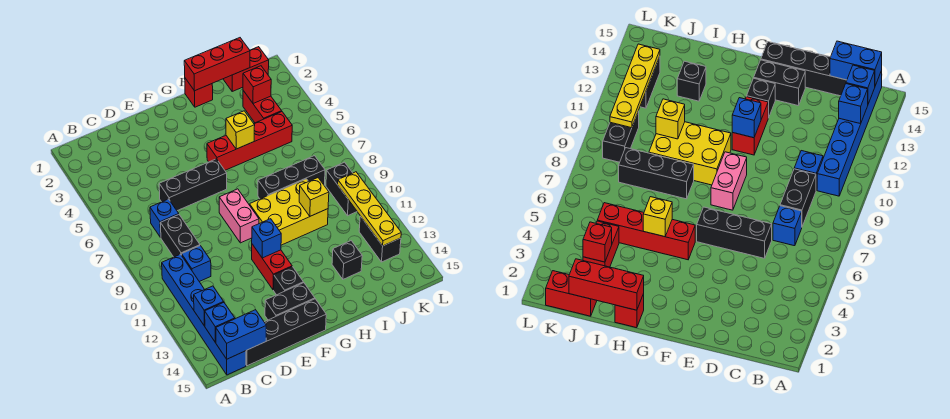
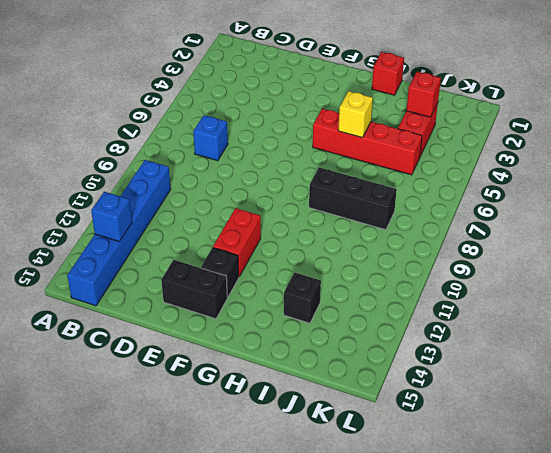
none -> black 1x2 brick [160,215,200,257]
none -> blue 1x1 brick [182,246,211,282]
none -> black 1x4 brick [246,299,326,366]

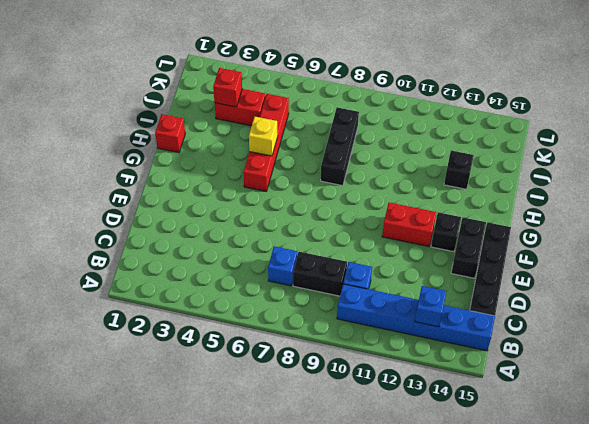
none -> black 1x3 brick [159,159,227,211]
none -> pink 1x2 brick [219,189,259,243]
none -> yellow 2x3 brick [250,179,328,245]

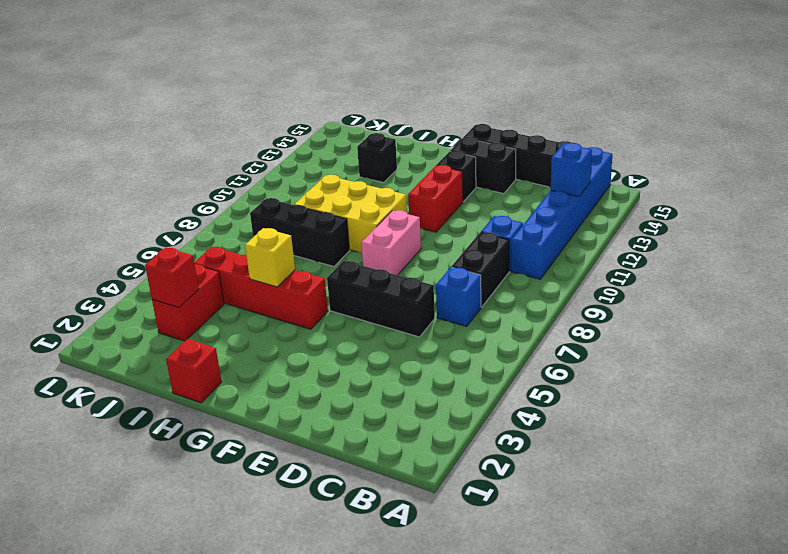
none -> red 1x2 brick [223,47,269,91]
none -> black 1x2 brick [326,162,357,216]
none -> black 1x2 brick [359,216,401,262]

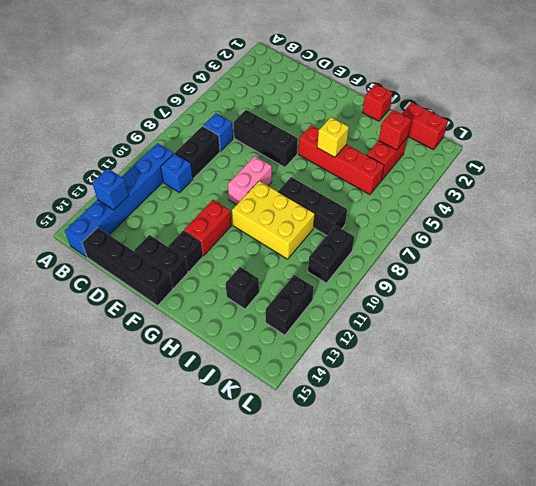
none -> blue 1x1 brick [205,303,235,343]
none -> blue 1x2 brick [216,310,266,359]
none -> blue 1x1 brick [252,219,281,258]

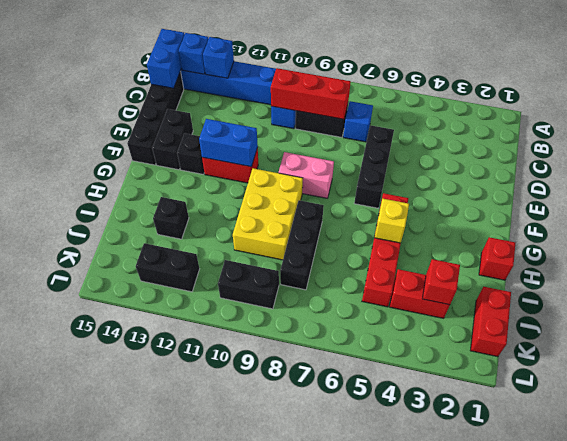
red 1x3 brick [271,68,351,119] -> red 1x3 brick turned to [184,38,250,91]
blue 1x2 brick [199,119,258,167] -> blue 1x1 brick [252,219,281,258]
none -> yellow 1x1 brick [299,178,329,216]
none -> yellow 1x4 plate [338,172,401,246]

